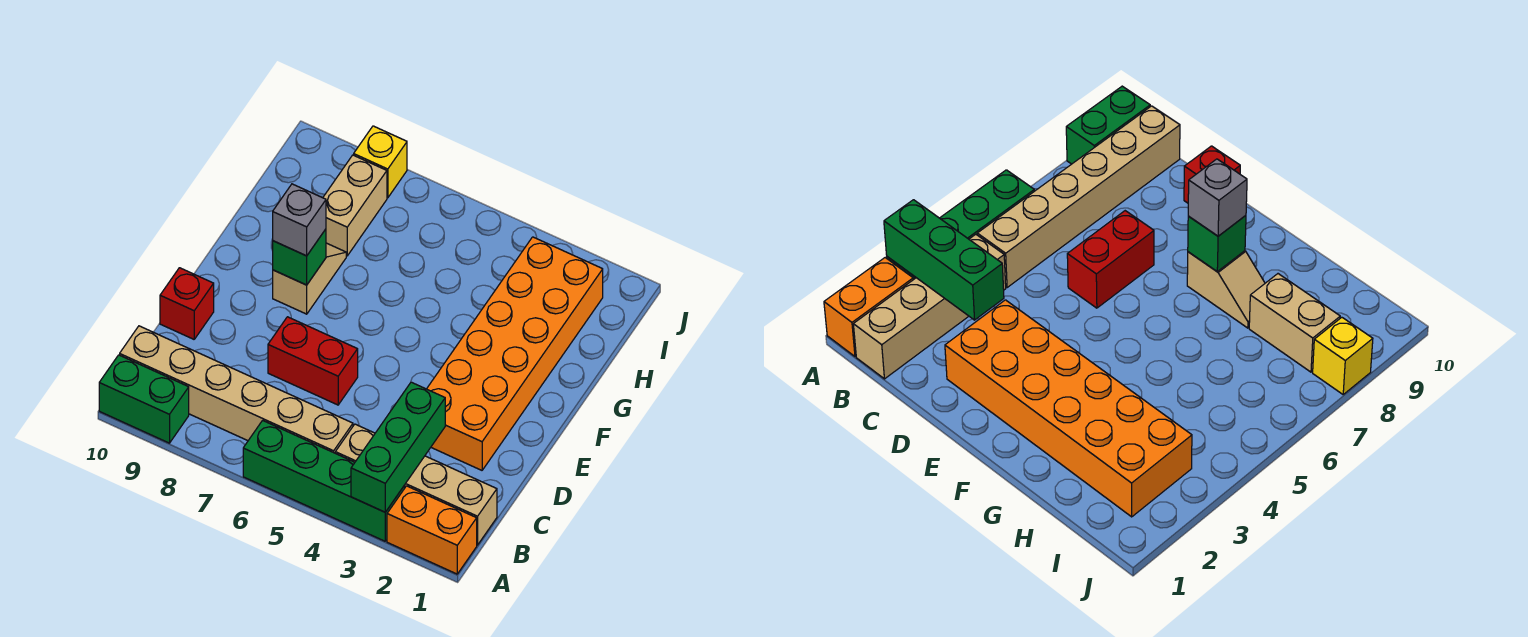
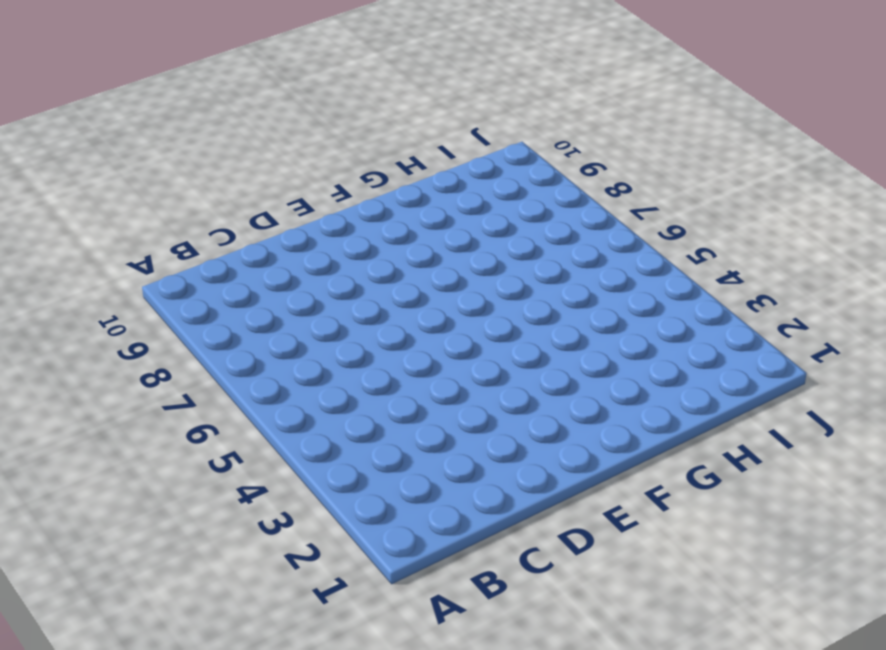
none -> orange 1x2 brick [387,486,477,574]
none -> green 1x4 brick [243,420,405,541]
none -> green 1x2 brick [99,355,189,443]

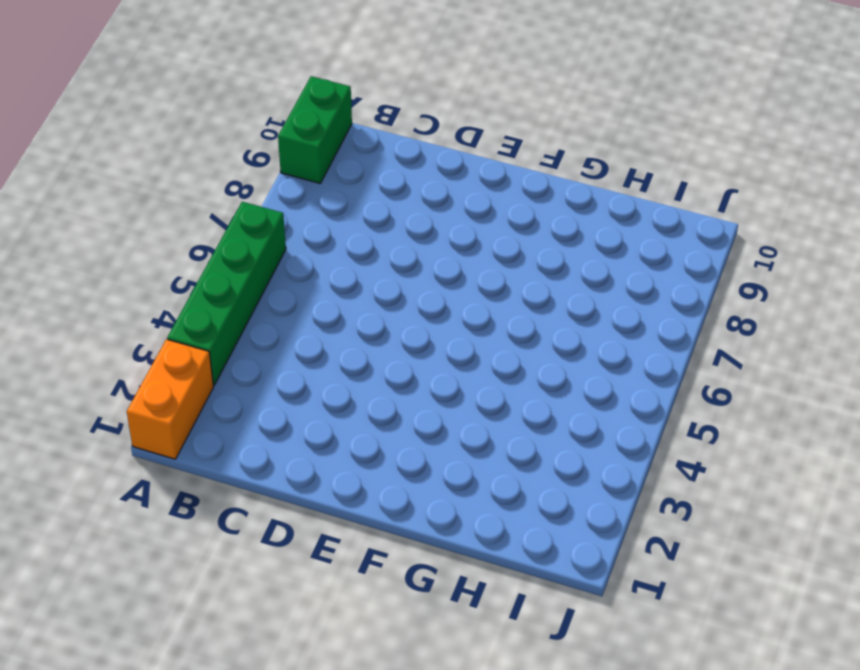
none -> tan 1x4 brick [335,424,497,545]
none -> tan 1x6 brick [120,326,353,453]
none -> orange 2x6 brick [427,237,603,470]

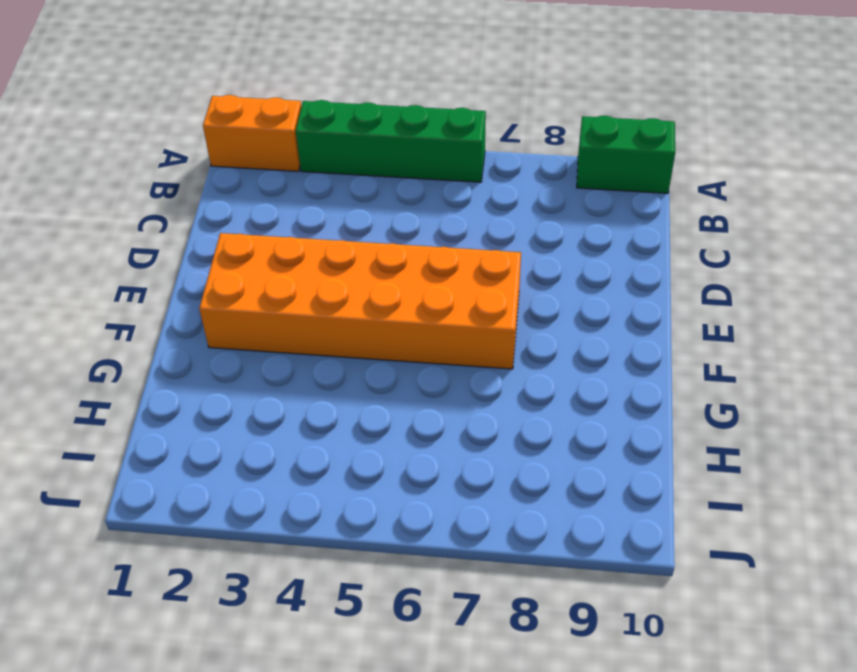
orange 2x6 brick [199,233,521,369] -> orange 2x6 brick turned to [427,237,603,470]
none -> tan 1x4 brick [335,424,497,545]
none -> tan 1x6 brick [120,326,353,453]
none -> red 1x2 brick [268,317,358,405]

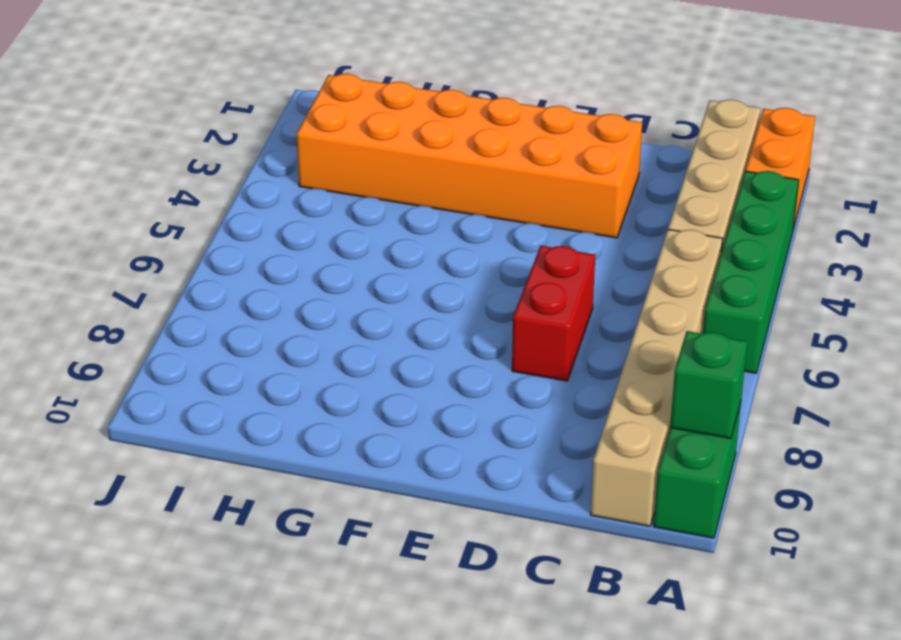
green 1x1 brick [670,331,747,438] -> green 1x1 brick moved to [273,229,326,285]
none -> red 1x1 brick [160,268,214,339]
none -> tan 1x2 slope [273,243,346,314]
none -> tan 1x2 brick [323,155,387,256]

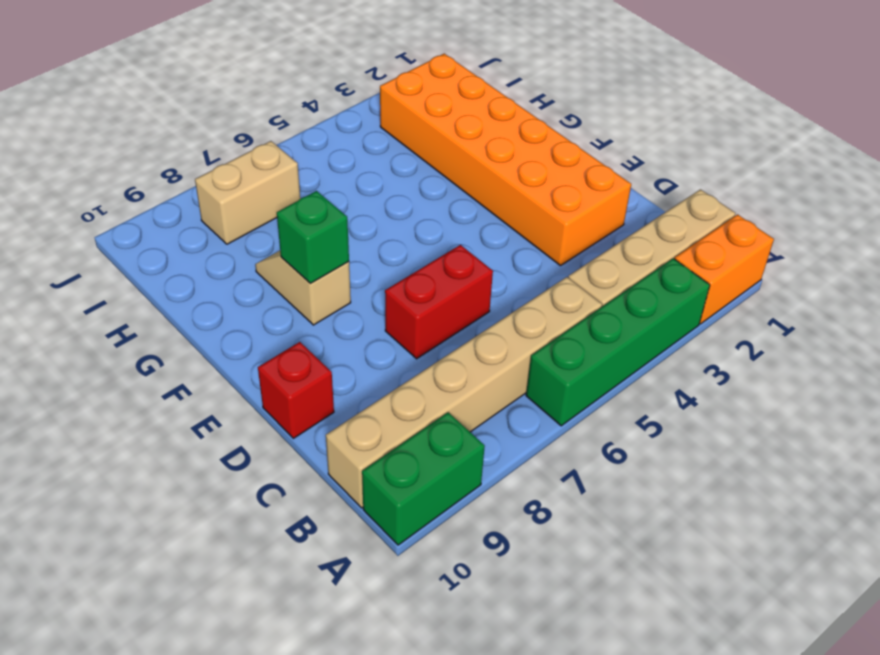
tan 1x2 brick [195,141,300,244] -> tan 1x2 brick turned to [323,155,387,256]
none -> yellow 1x1 brick [354,126,407,198]
none -> green 1x3 brick [351,382,445,512]
none -> grey 1x1 brick [273,184,326,256]

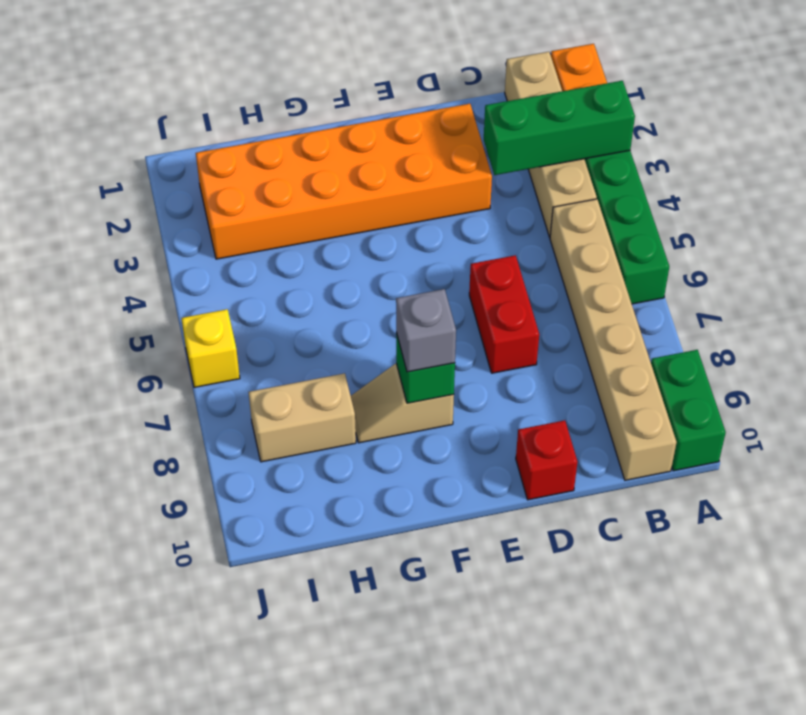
yellow 1x1 brick [181,309,240,387] -> yellow 1x1 brick moved to [354,126,407,198]

